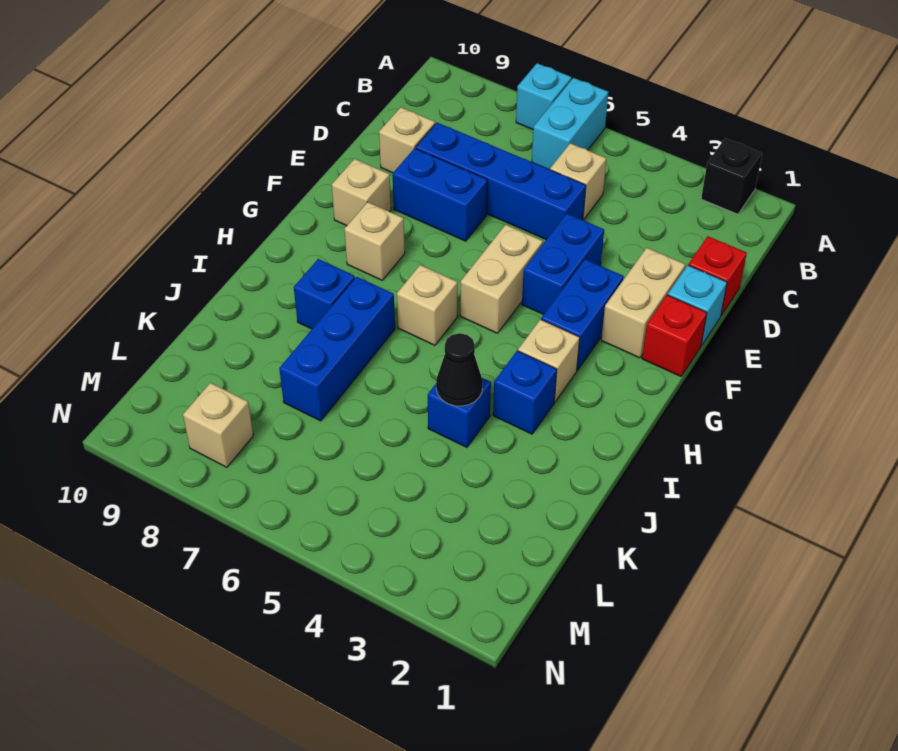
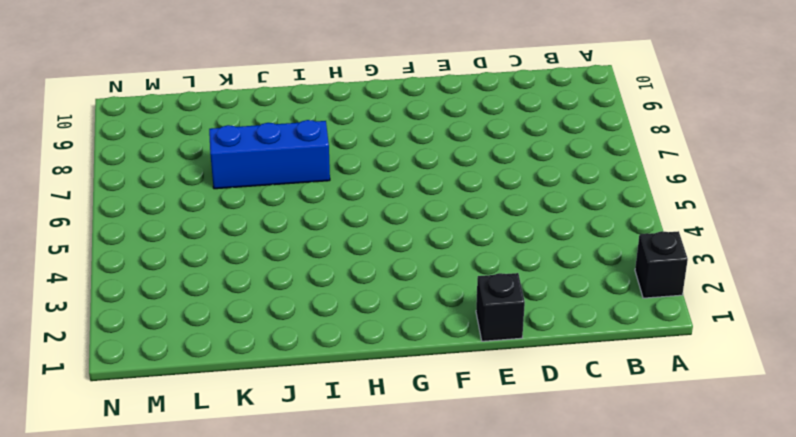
black 1x1 brick [476,273,525,341] -> cyan 1x1 brick [668,265,727,346]
none -> cyan 1x2 brick [532,78,609,170]
none -> cyan 1x1 brick [516,63,572,130]
none -> tan 1x1 brick [550,143,606,219]

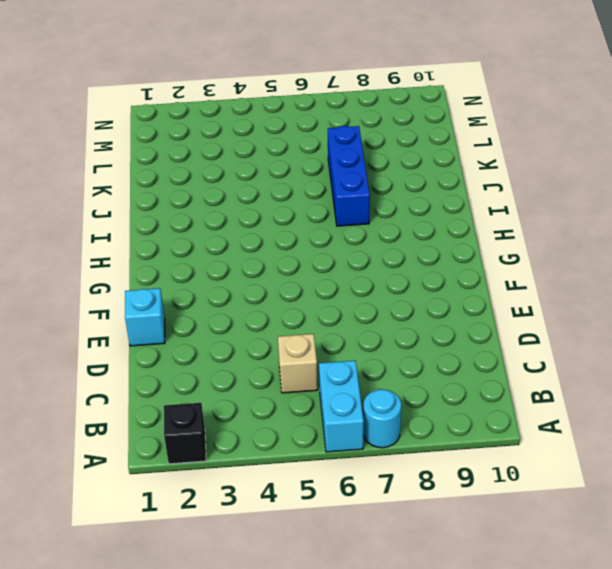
cyan 1x1 round brick [363,389,401,448] -> cyan 1x1 brick [516,63,572,130]
none -> red 1x1 brick [688,236,747,316]
none -> blue 1x4 brick [416,123,586,240]
none -> tan 1x1 brick [379,107,435,173]

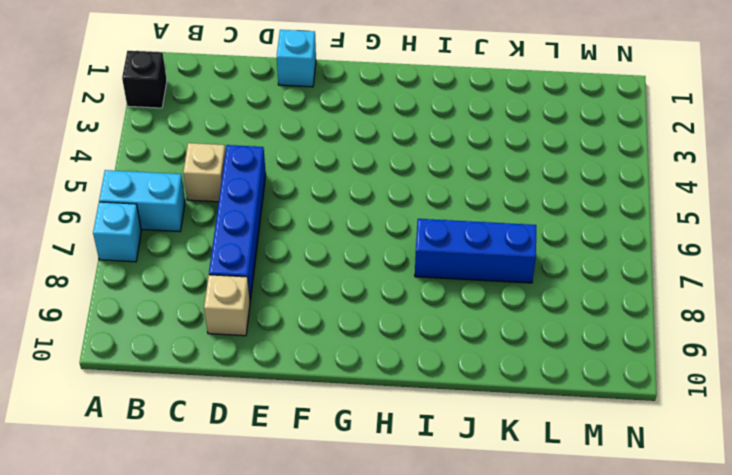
none -> red 1x1 brick [688,236,747,316]
none -> tan 1x2 brick [601,248,685,358]
none -> blue 1x2 brick [522,214,604,315]

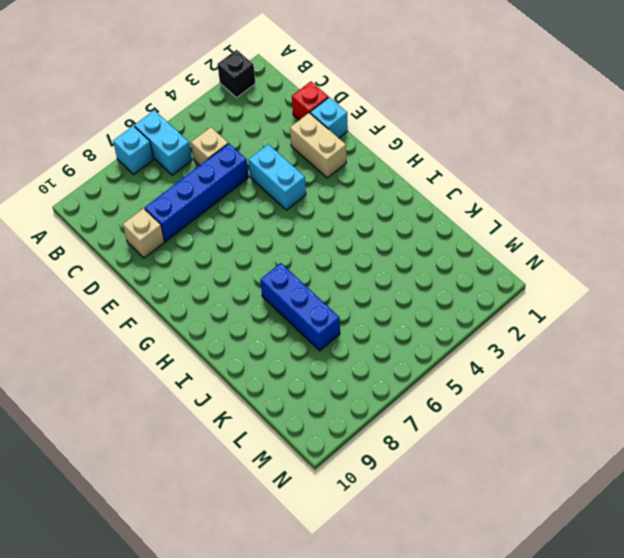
cyan 1x2 brick [249,144,306,210] -> blue 1x2 brick [522,214,604,315]
none -> blue 1x2 brick [393,148,487,241]
none -> red 1x1 brick [642,295,707,376]
none -> blue 1x2 brick [541,259,624,370]

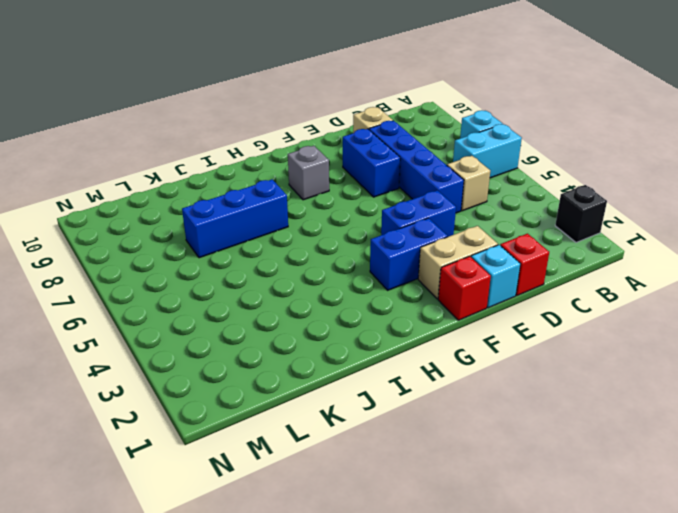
grey 1x1 brick [288,146,329,200] -> tan 1x1 brick [345,202,405,280]
none -> tan 1x2 brick [460,225,543,333]
none -> tan 1x1 brick [332,159,391,226]
none -> tan 1x1 brick [518,319,580,402]

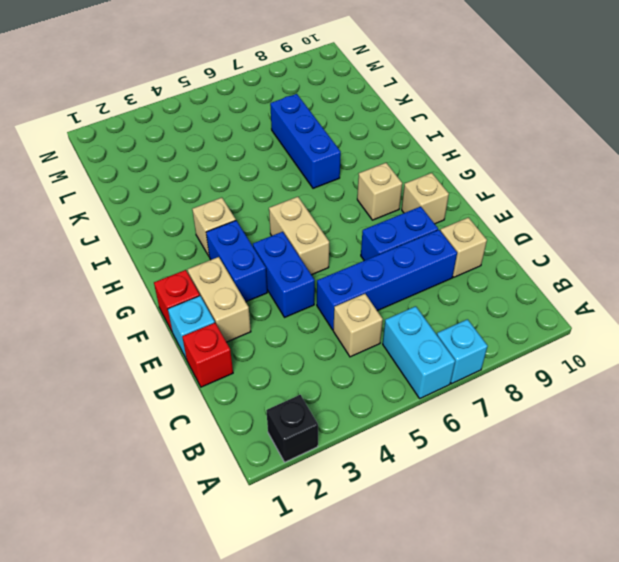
none -> tan 1x1 brick [397,265,458,345]
none -> blue 1x1 brick [493,351,557,434]
none -> blue 1x1 brick [294,259,355,329]

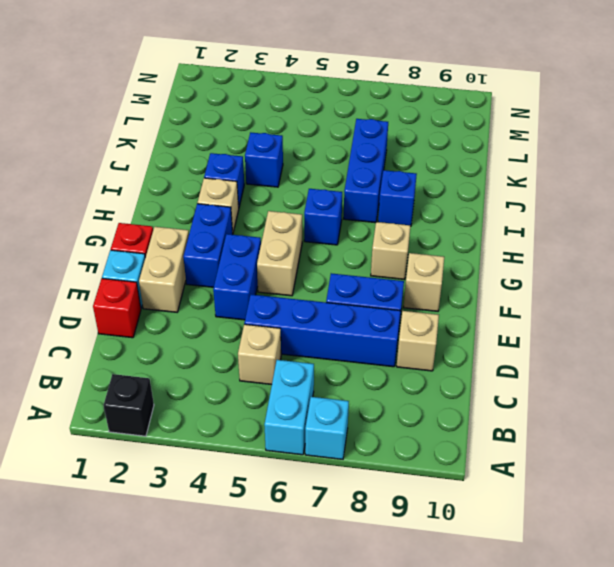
blue 1x1 brick [304,189,342,245] -> tan 1x1 brick [397,265,458,345]
none -> tan 1x1 brick [183,383,253,467]
none -> black 1x1 cone [436,333,483,406]

